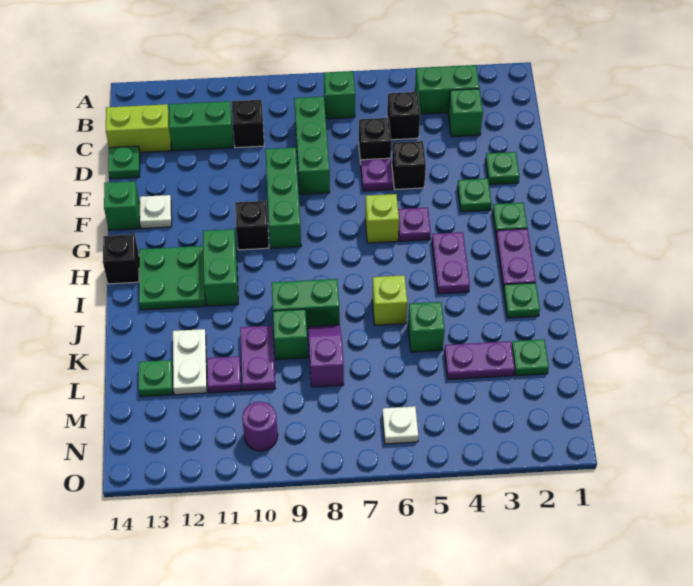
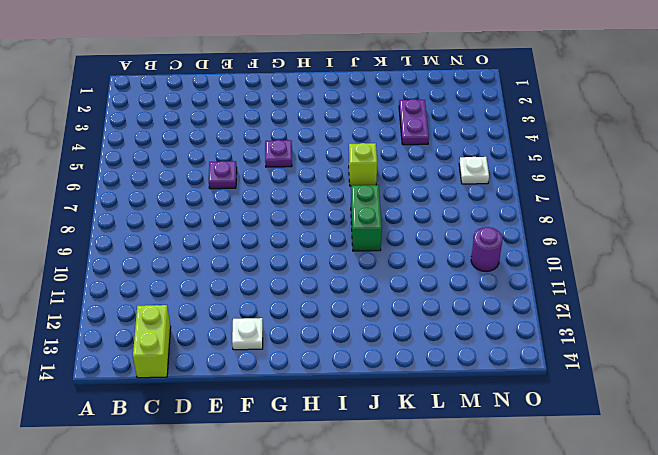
none -> green 1x2 brick [415,65,479,114]
none -> green 1x1 brick [324,71,355,119]
none -> green 1x1 brick [448,89,483,137]
none -> black 1x1 brick [387,92,420,140]

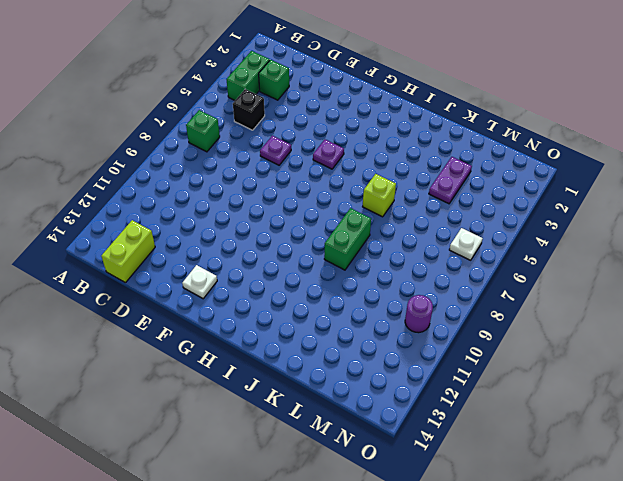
none -> green 1x3 brick [294,97,330,194]
none -> black 1x1 brick [232,100,264,148]
none -> green 1x2 brick [169,101,233,151]
none -> black 1x1 brick [359,118,391,163]

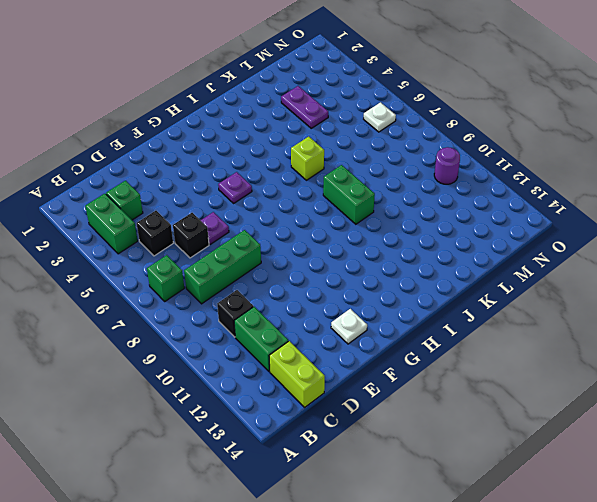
none -> green 1x1 plate [108,146,140,179]
none -> green 1x1 plate [485,152,520,185]
none -> black 1x1 brick [392,141,426,189]
none -> green 1x3 brick [265,148,301,248]

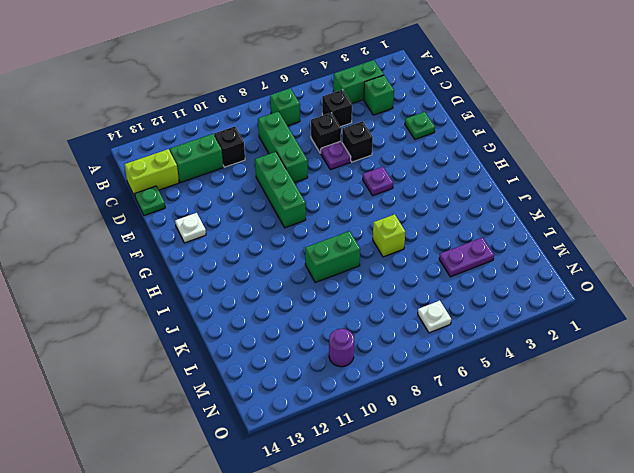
none -> green 1x1 plate [457,179,492,212]
none -> green 1x1 brick [104,181,140,230]
none -> green 1x1 plate [492,203,527,234]
none -> lime 1x1 brick [365,194,399,243]

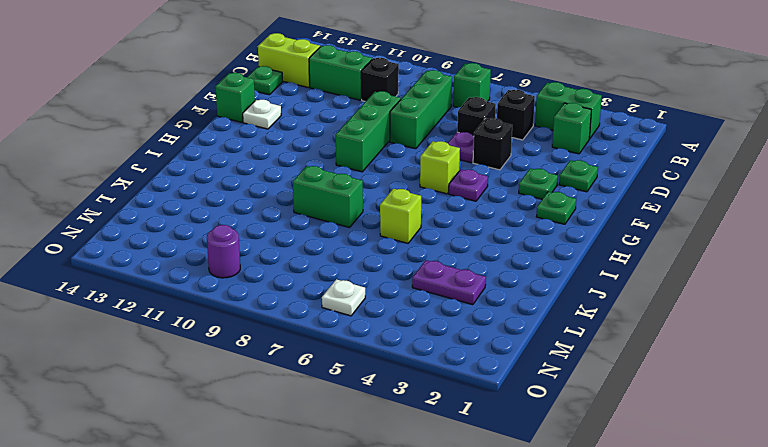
none -> black 1x1 brick [235,201,269,250]
none -> purple 1x2 plate [496,229,536,290]
none -> purple 1x2 plate [432,232,470,294]
none -> green 1x2 brick [203,229,238,306]

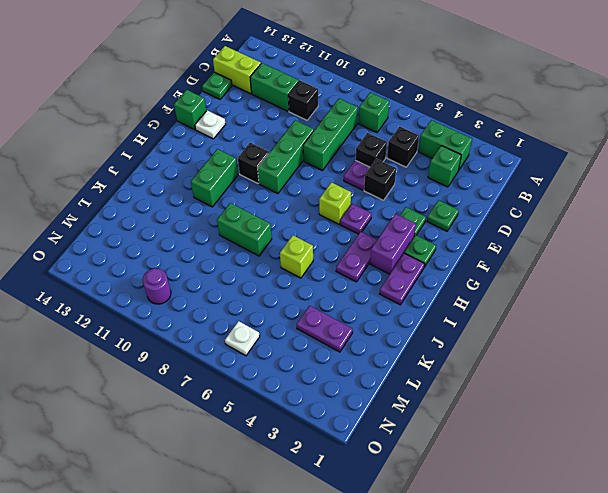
purple 1x2 brick [370,214,416,274] -> none
none -> green 2x2 plate [139,246,205,310]
none -> black 1x1 brick [103,234,139,284]
none -> green 1x1 plate [504,283,540,318]
none -> green 1x1 brick [408,302,445,352]

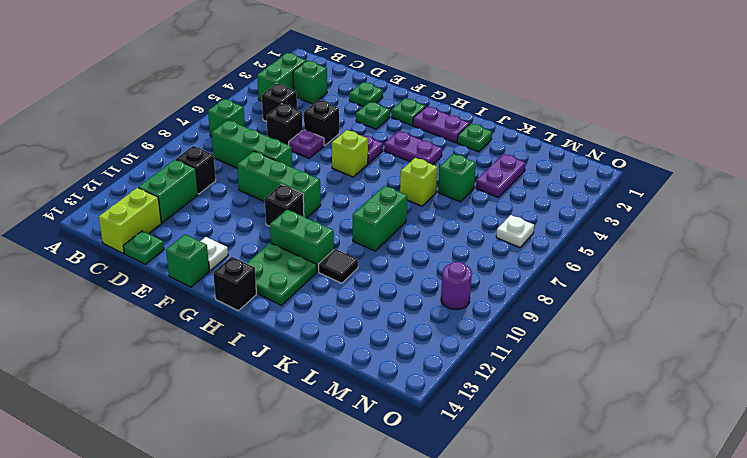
black 1x1 tile [319,249,358,283] -> none
none -> purple 1x2 slope [308,325,344,387]
none -> green 1x1 brick [273,309,308,360]
none -> purple 1x2 plate [240,325,275,391]
none -> white 1x2 plate [173,329,207,395]

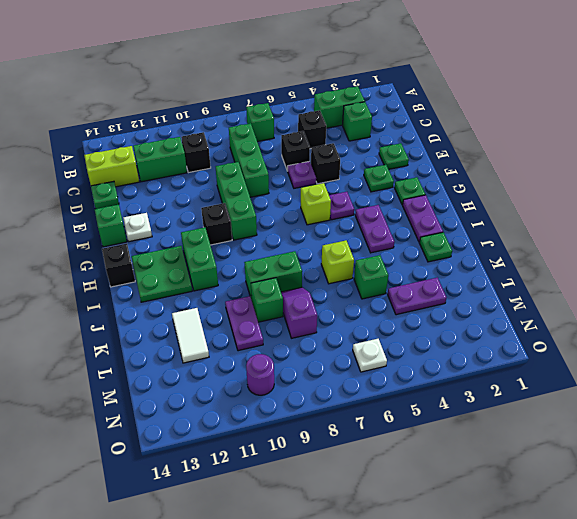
white 1x2 tile [172,308,209,363] -> white 1x2 plate [173,329,207,395]
none -> green 1x1 plate [512,339,549,376]
none -> purple 1x1 plate [207,356,241,393]
none -> green 1x1 plate [139,360,173,397]

